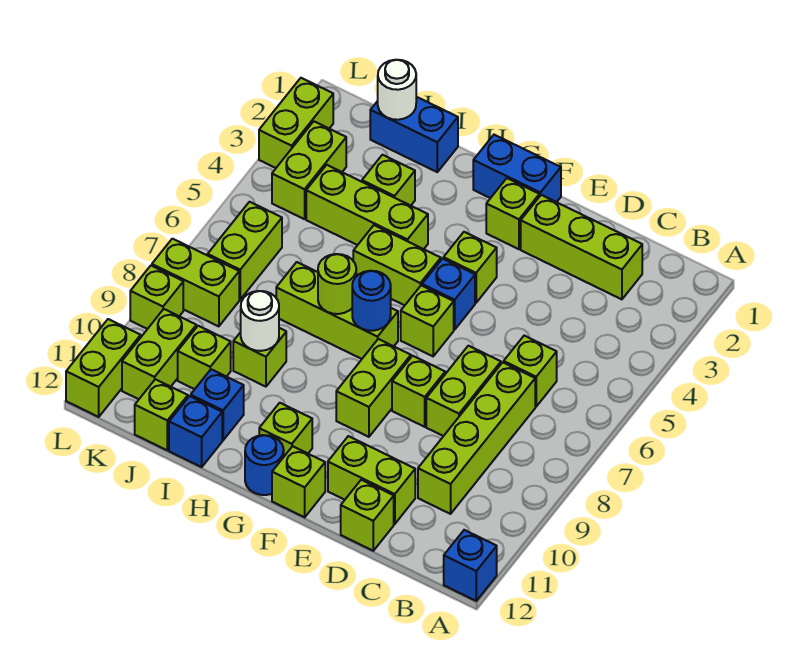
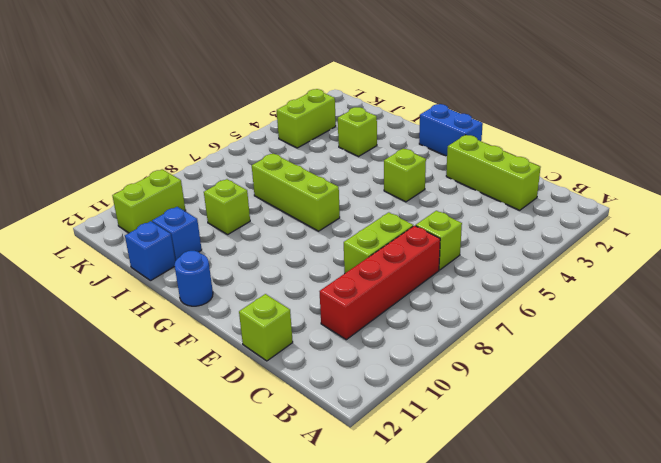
red 1x4 brick [319,226,440,340] -> lime 1x4 brick [418,362,535,514]
none -> blue 1x1 brick [444,530,497,601]
none -> lime 1x2 brick [328,436,415,524]
none -> lime 1x1 brick [392,356,445,427]
none -> lime 1x1 brick [486,178,539,249]

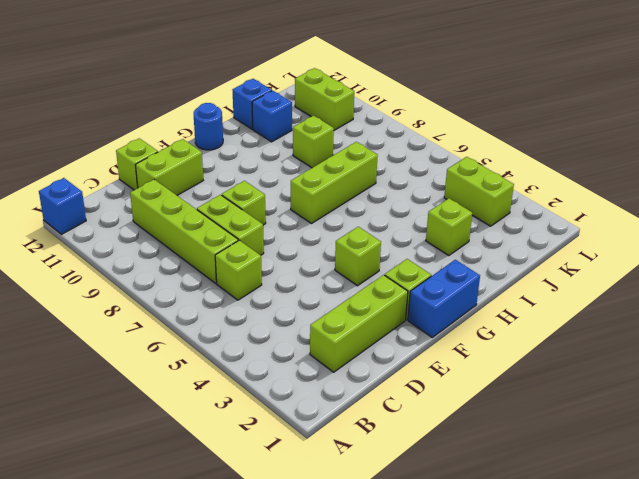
none -> blue 1x1 brick [422,259,475,330]
none -> lime 1x1 brick [401,285,454,356]
none -> lime 1x2 brick [336,339,411,437]
none -> lime 1x1 brick [272,446,325,517]

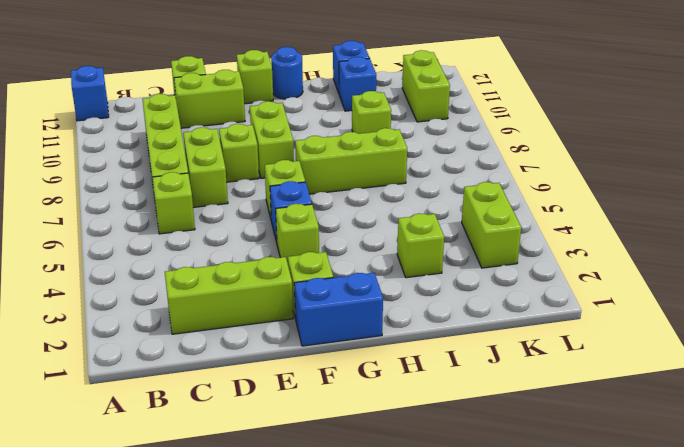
none -> lime 1x2 brick [353,225,441,305]
none -> lime 1x1 brick [259,403,312,456]
none -> lime 1x3 brick [306,165,428,249]
none -> blue 1x2 brick [370,97,458,172]

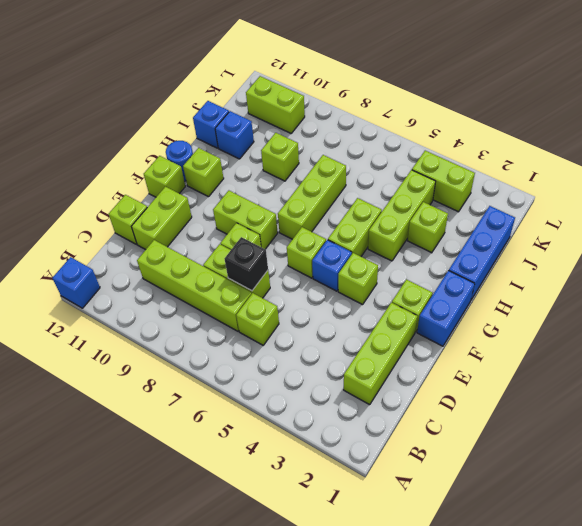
black 1x1 brick [225,237,268,291] -> none
blue 1x3 brick [449,206,515,300] -> blue 1x2 brick [370,97,458,172]
none -> lime 1x1 brick [178,326,231,389]
none -> lime 1x1 brick [135,379,188,450]
none -> lime 1x2 brick [208,202,282,299]
none -> lime 1x2 brick [152,239,239,326]

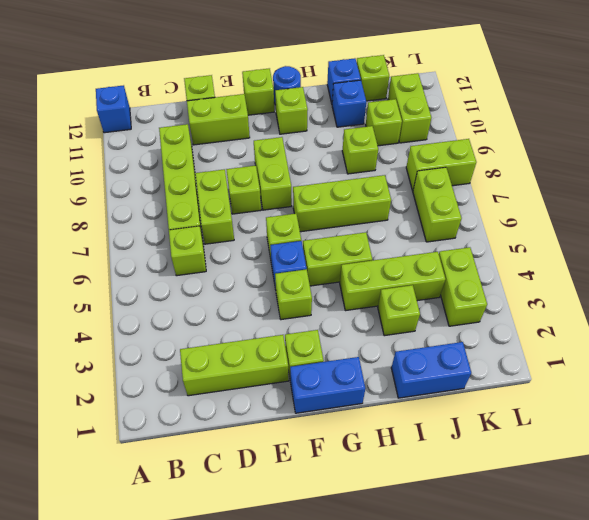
none -> lime 1x2 brick [259,78,333,168]
none -> lime 1x1 brick [130,266,183,329]
none -> lime 1x2 brick [66,319,141,417]
none -> blue 1x1 round brick [352,271,391,331]

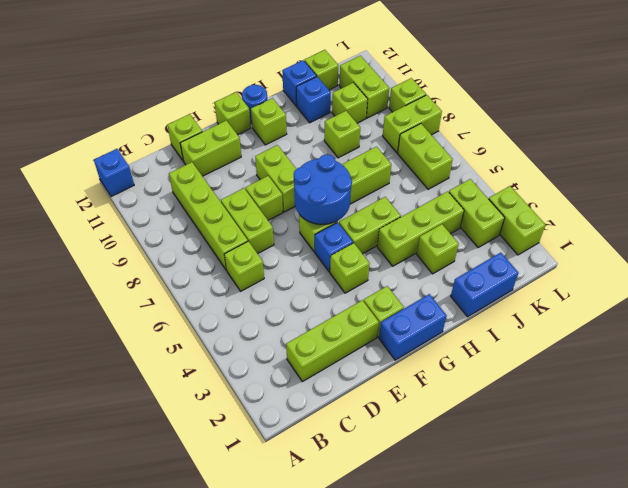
blue 2x2 round brick [294,154,352,224] -> blue 1x1 round brick [352,271,391,331]
none -> lime 1x2 brick [66,319,141,417]
none -> lime 1x1 round brick [318,254,356,314]
none -> white 1x1 round brick [241,291,279,351]
none -> white 1x1 round brick [378,60,416,120]

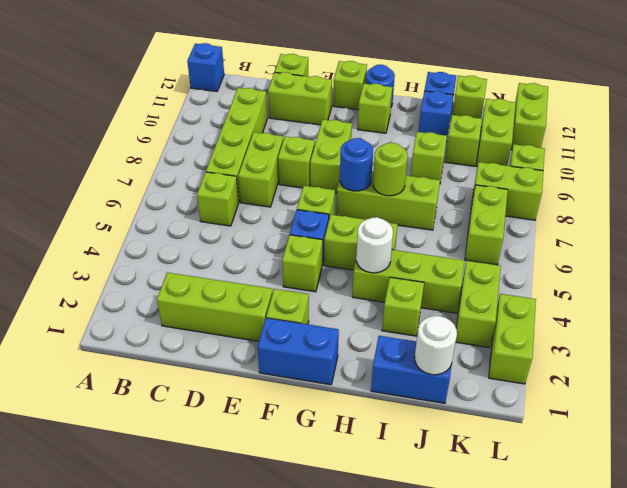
white 1x1 round brick [356,217,393,273] -> white 1x1 round brick moved to [241,291,279,351]

